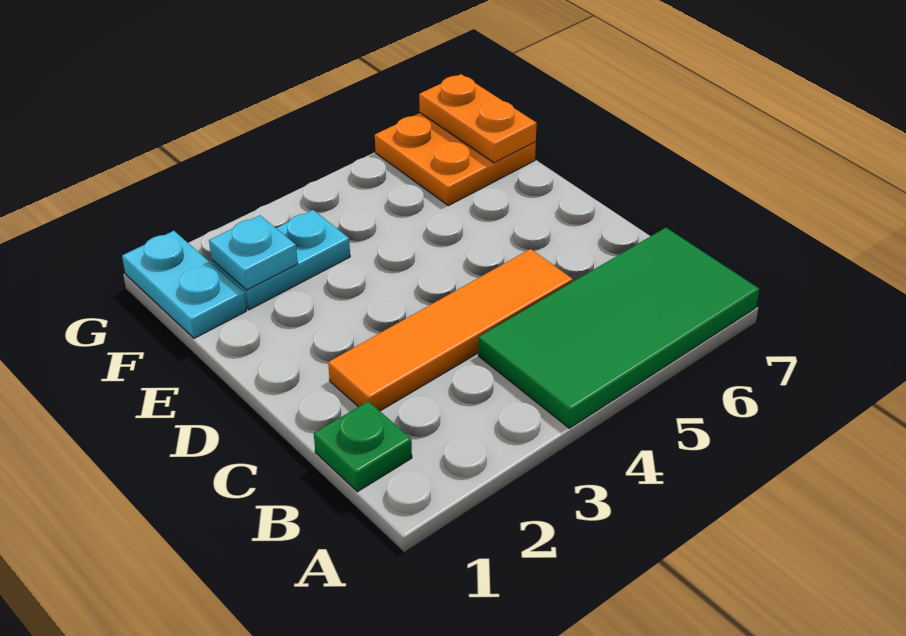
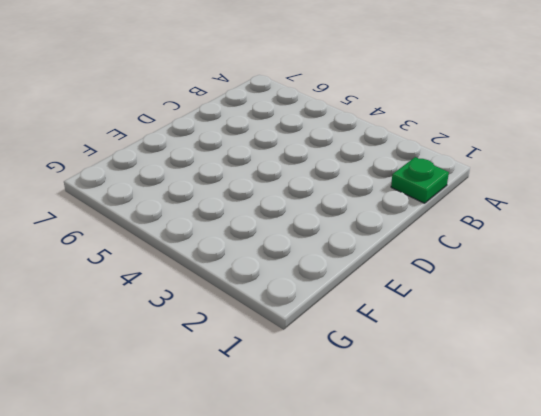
none -> green 2x4 tile [478,228,759,428]
none -> orange 1x4 tile [328,249,573,411]

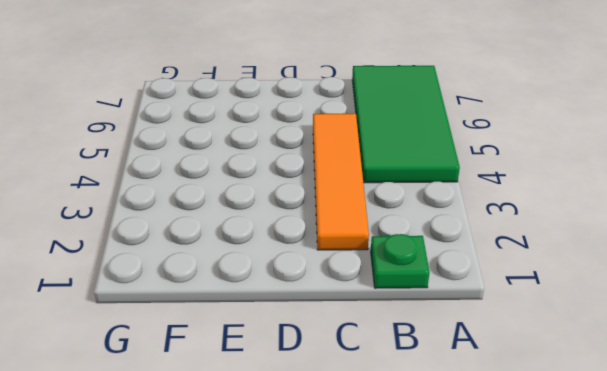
none -> cyan 1x2 plate [122,231,246,338]
none -> cyan 1x2 plate [212,210,350,310]

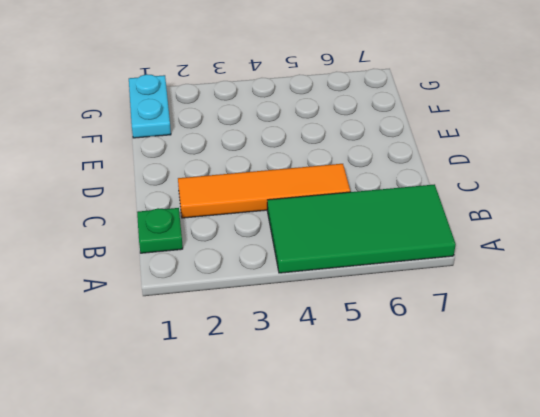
none -> cyan 1x2 plate [212,210,350,310]
none -> orange 2x2 plate [375,113,536,206]

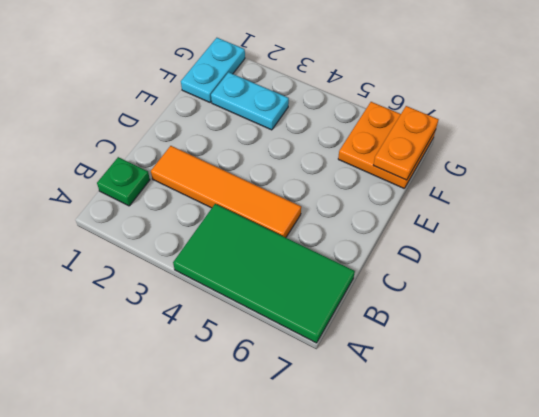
none -> cyan 1x1 plate [209,215,298,290]

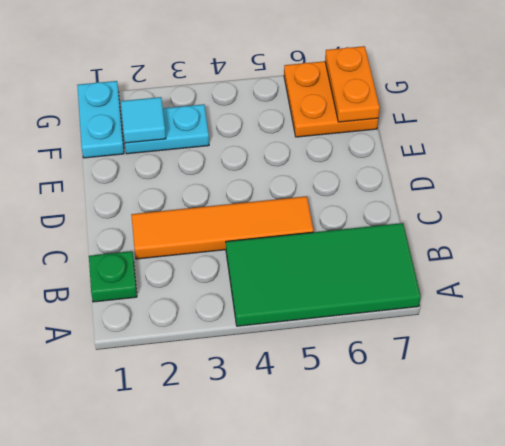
cyan 1x1 tile [121,97,166,143] -> cyan 1x1 plate [209,215,298,290]

